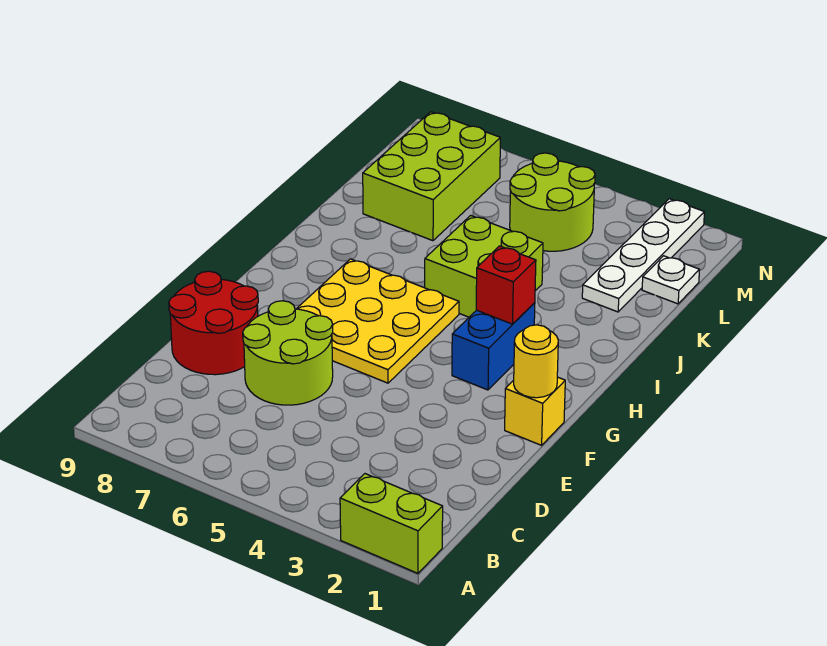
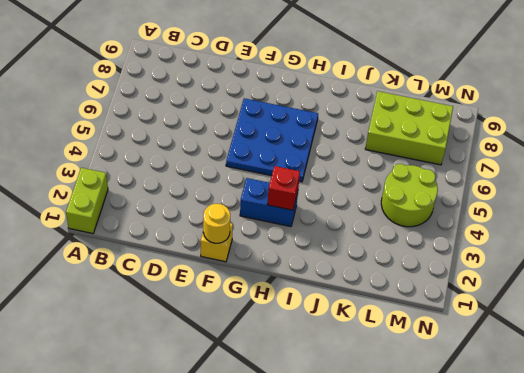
blue 3x3 plate [226,98,318,182] -> yellow 3x3 plate [297,259,459,383]
none -> lime 2x2 round brick [243,301,333,405]
none -> red 2x2 round brick [169,271,258,375]
none -> lime 2x2 brick [425,215,543,317]

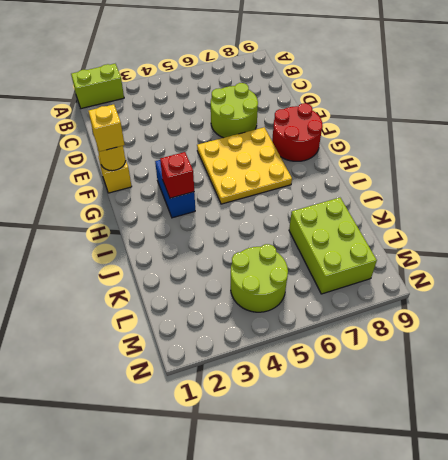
yellow 1x1 brick [88,105,125,152] -> none
red 2x2 round brick [272,103,323,161] -> red 2x2 round brick moved to [169,271,258,375]
none -> lime 2x2 brick [425,215,543,317]
none -> white 1x4 plate [582,199,704,312]
none -> white 1x1 plate [642,256,699,304]

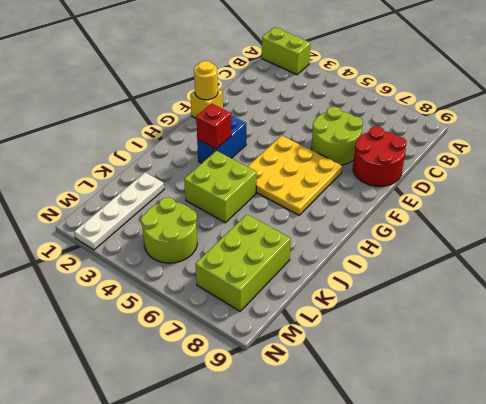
none -> white 1x1 plate [642,256,699,304]

